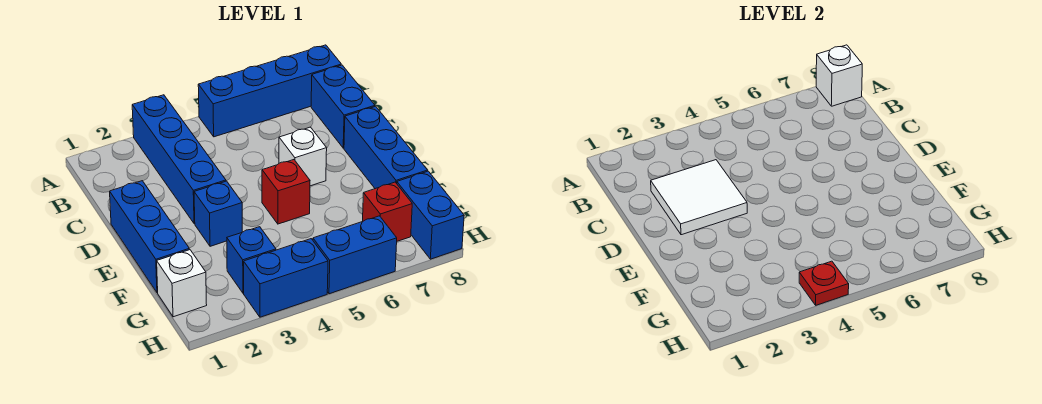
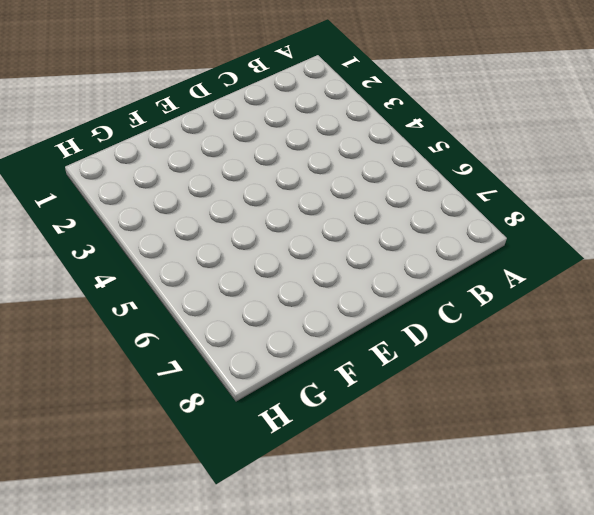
none -> blue 1x4 brick [132,95,226,224]
none -> blue 1x4 brick [198,45,341,137]
none -> blue 1x2 brick [311,65,375,148]

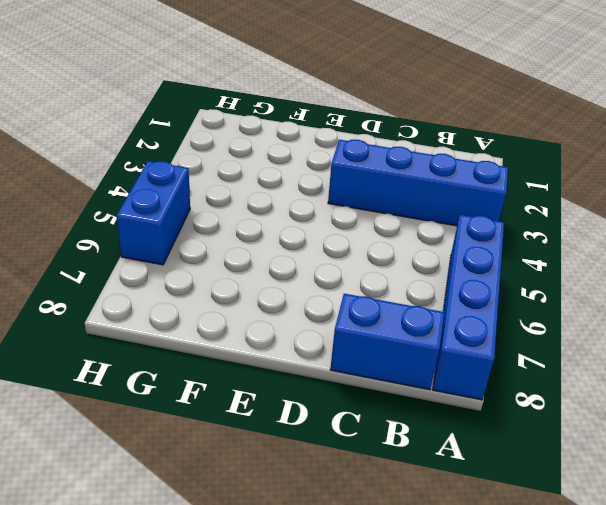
none -> blue 1x3 brick [110,181,189,293]
none -> white 1x1 brick [279,127,327,186]
none -> blue 1x3 brick [344,106,428,189]

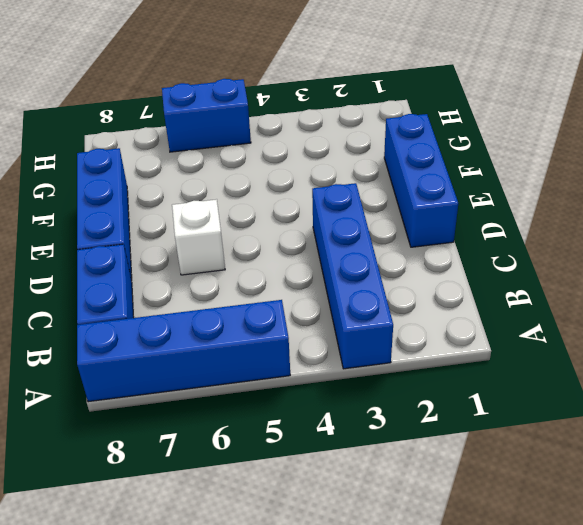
none -> blue 1x1 brick [194,181,242,246]
none -> red 1x1 brick [262,160,310,224]
none -> white 1x1 brick [157,250,207,317]

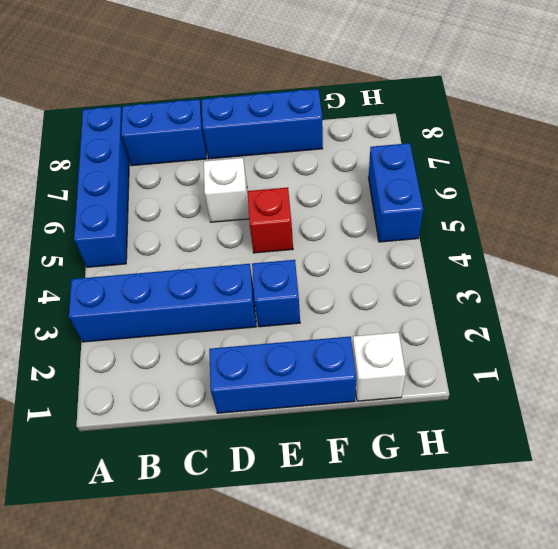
none -> blue 1x1 brick [227,227,276,293]
none -> red 1x1 brick [363,182,412,241]
none -> blue 1x2 brick [397,171,464,259]

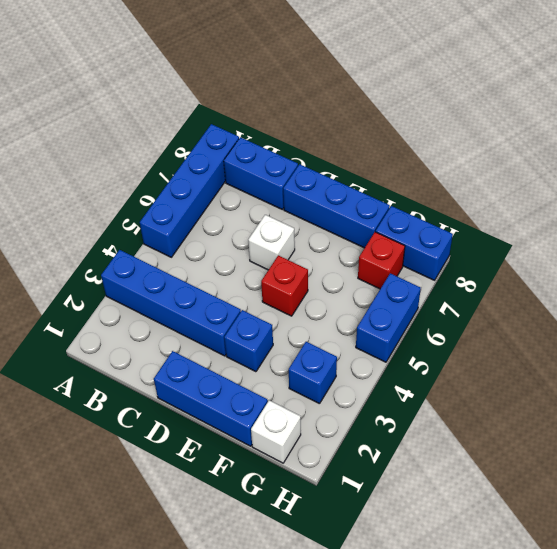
none -> blue 1x2 brick [244,239,328,317]
none -> white 1x1 brick [816,45,862,106]
none -> white 2x2 tile [651,160,747,235]

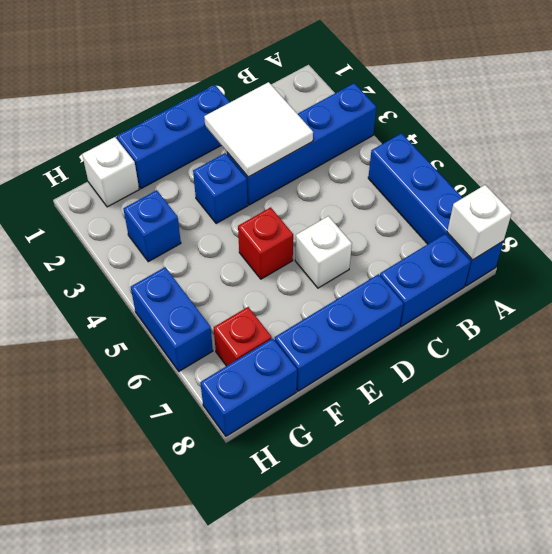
none -> blue 1x2 brick [244,239,328,317]
none -> red 1x1 plate [799,261,849,305]

